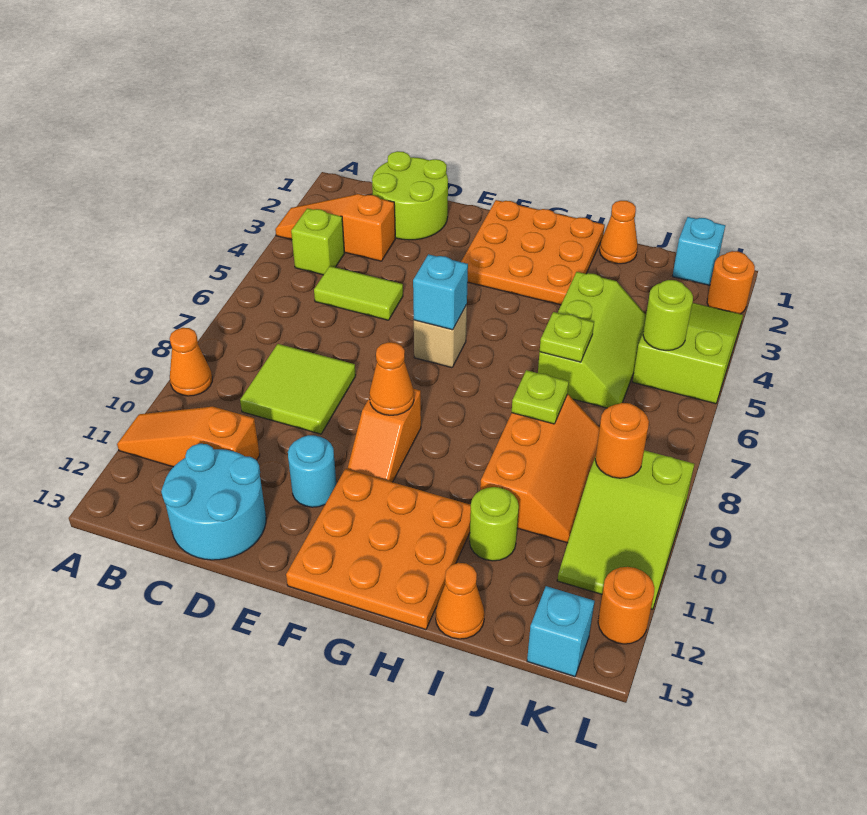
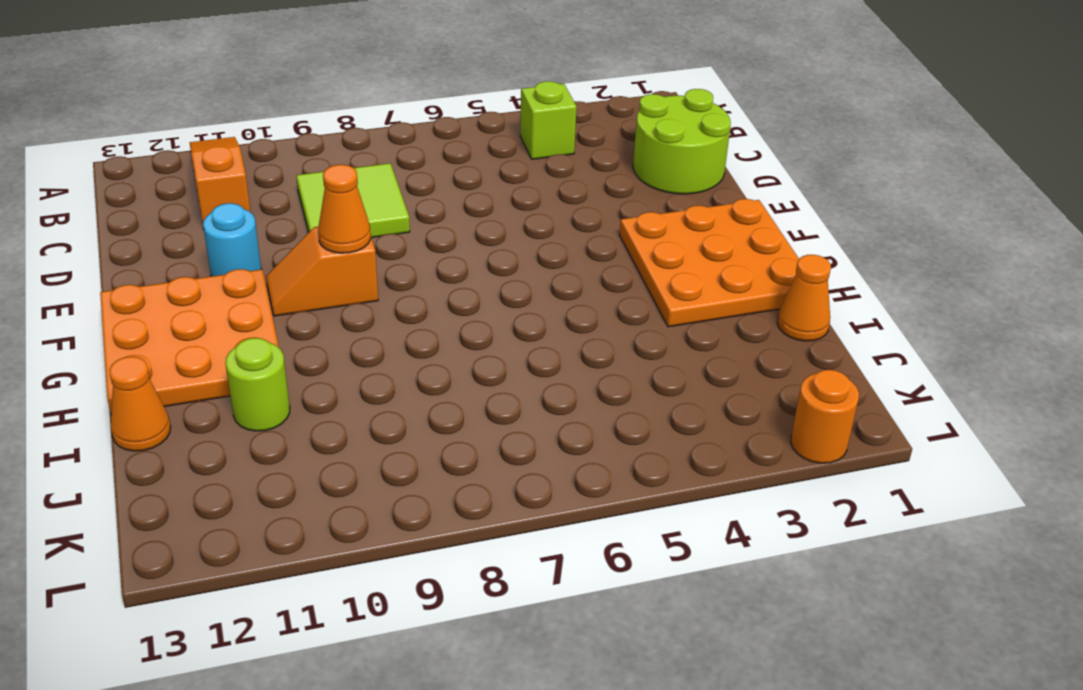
none -> orange 1x3 slope [275,194,395,261]
none -> orange 1x1 cone [170,328,212,396]
none -> lime 1x2 tile [314,266,403,320]
none -> cyan 2x2 round brick [161,444,266,560]

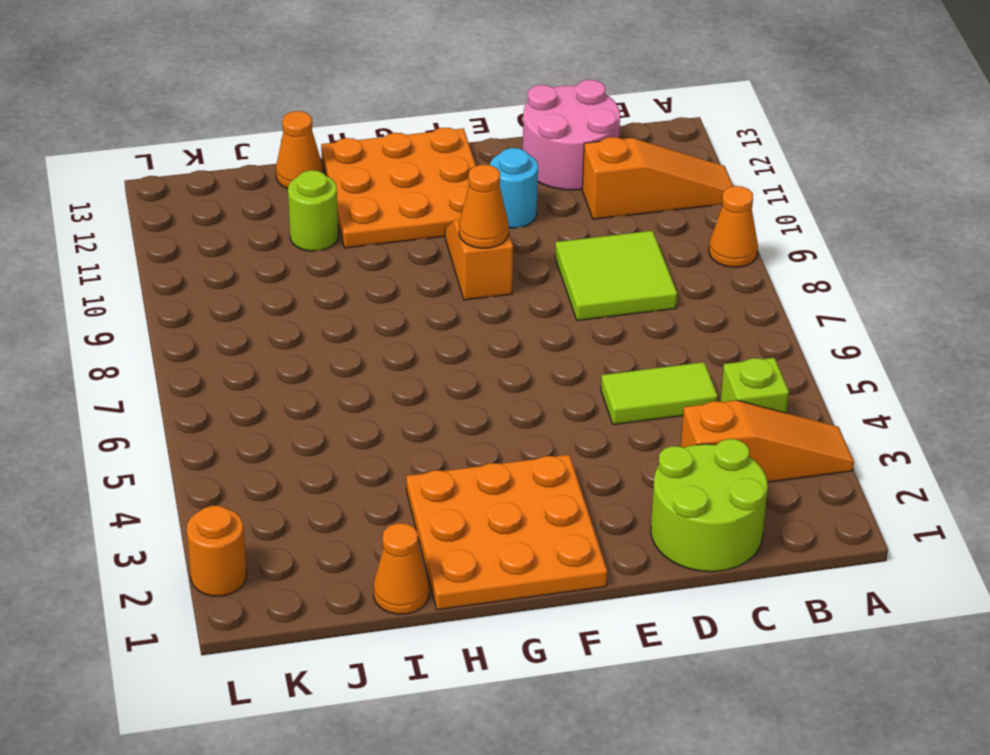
pink 2x2 round brick [523,80,620,190] -> cyan 2x2 round brick [161,444,266,560]
none -> tan 1x1 brick [414,305,467,368]
none -> lime 2x3 slope [538,272,646,408]
none -> orange 2x3 slope [480,394,600,543]
none -> cyan 1x1 brick [673,217,725,285]

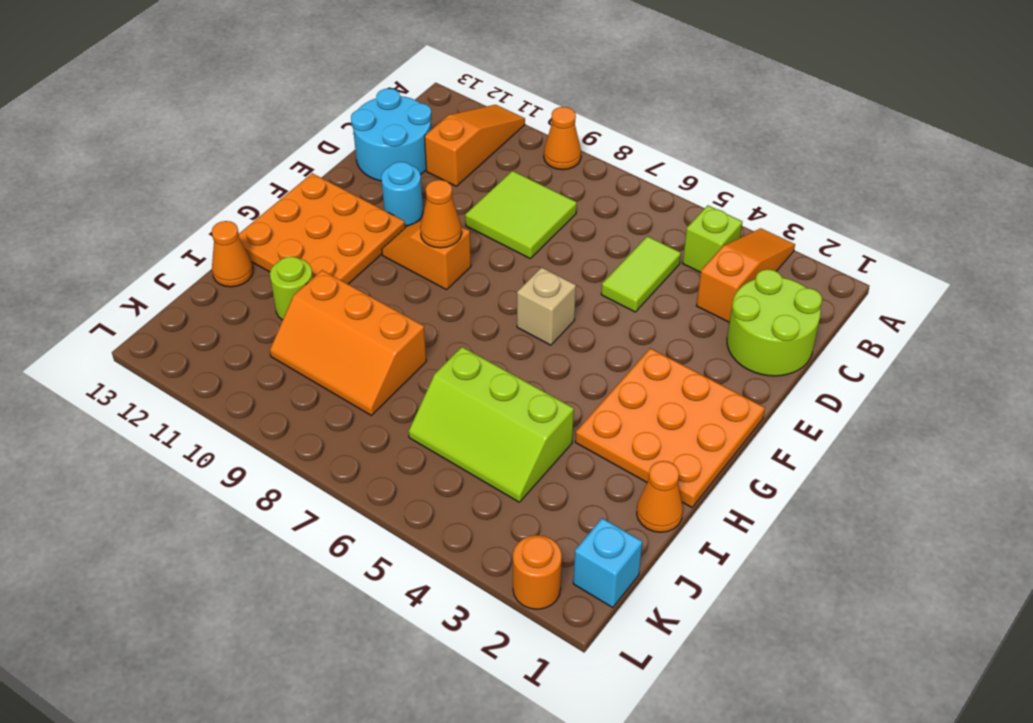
none -> lime 2x3 slope [633,303,743,404]
none -> lime 2x3 slope [557,450,694,609]
none -> cyan 1x1 brick [527,586,595,677]
none -> orange 1x1 round brick [598,567,655,644]

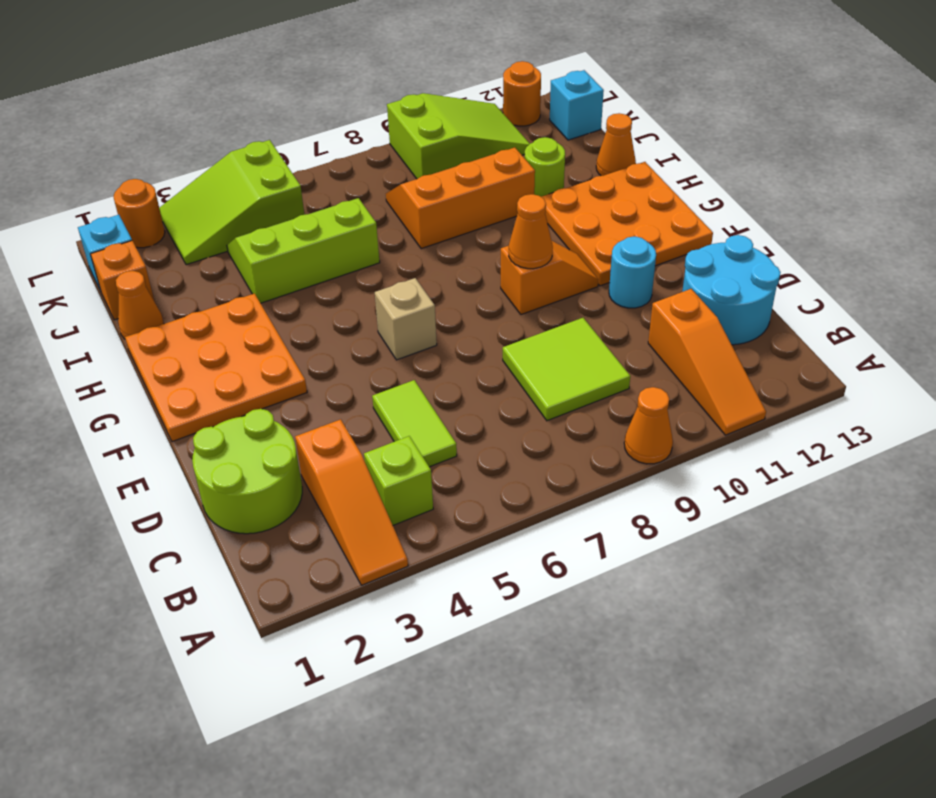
orange 1x1 brick [90,241,154,320] -> none
none -> cyan 1x1 brick [413,254,468,330]
none -> lime 1x1 plate [540,312,594,362]
none -> lime 1x1 plate [512,370,569,424]
none -> lime 1x1 round brick [643,280,693,350]

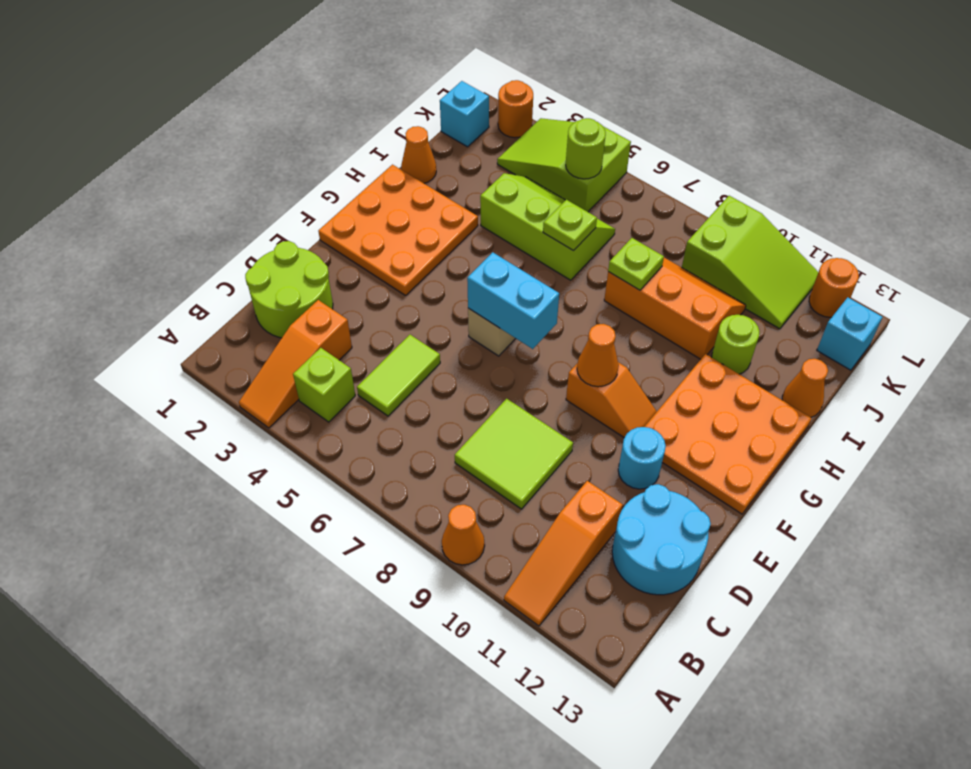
cyan 1x2 brick [467,252,559,349] -> cyan 1x1 brick [413,254,468,330]
none -> orange 1x1 round brick [595,403,649,478]

